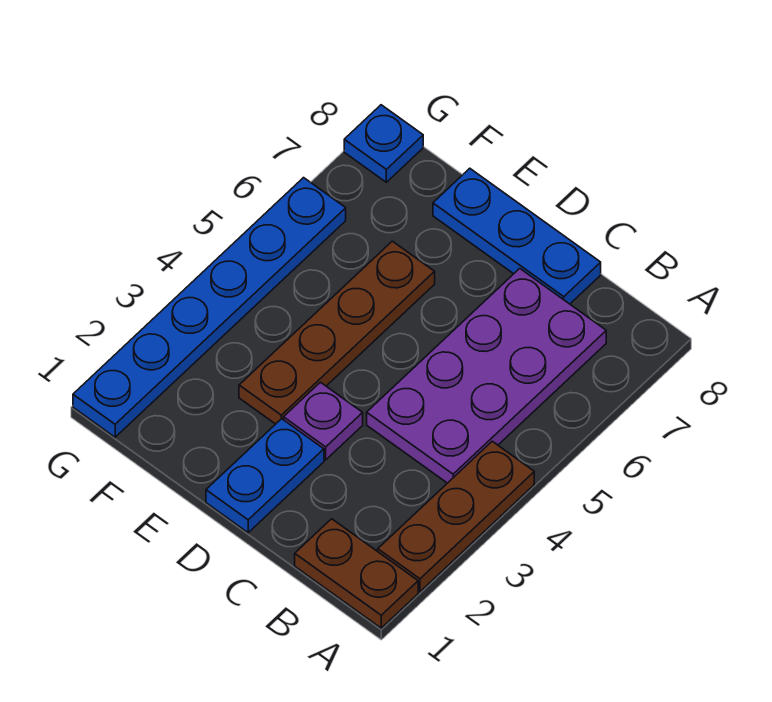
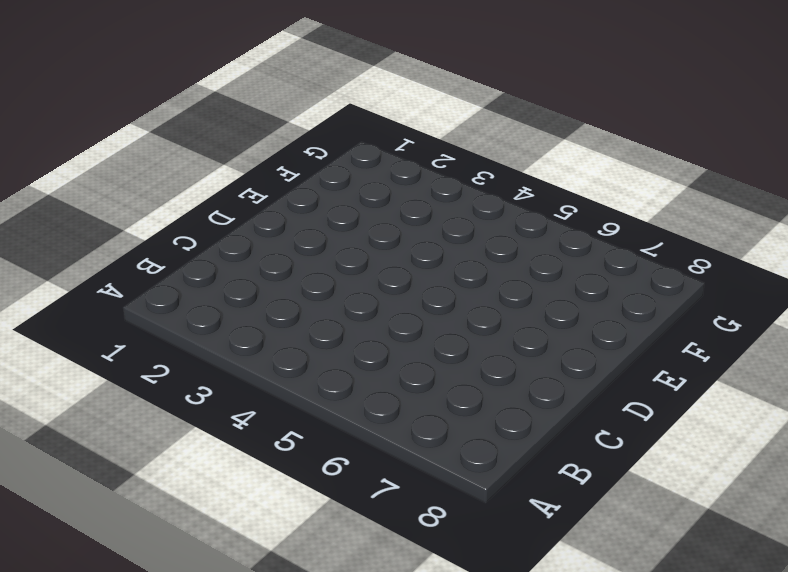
none -> brown 1x2 plate [295,519,418,628]
none -> brown 1x3 plate [378,441,534,592]

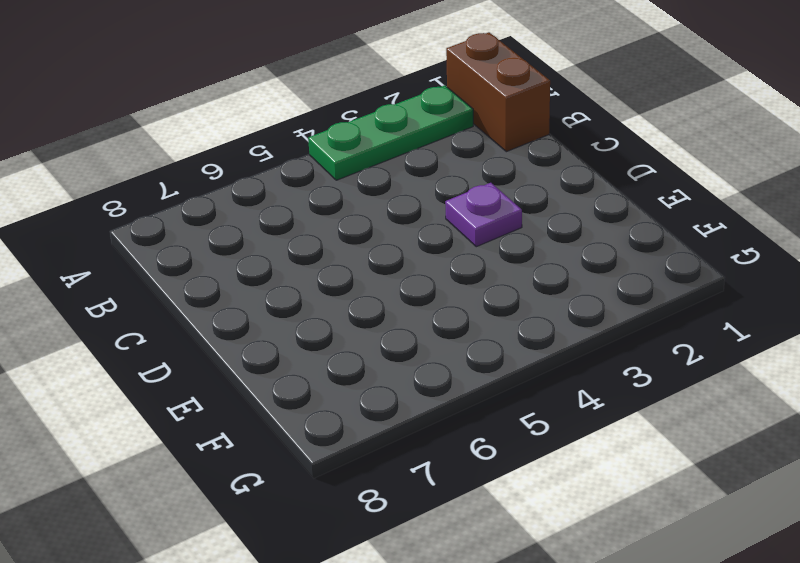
brown 1x2 brick [446,32,550,152] -> brown 1x2 plate [295,519,418,628]
green 1x3 plate [308,85,473,180] -> brown 1x3 plate [378,441,534,592]
none -> purple 2x4 plate [367,269,606,483]
none -> blue 1x3 plate [433,168,601,304]

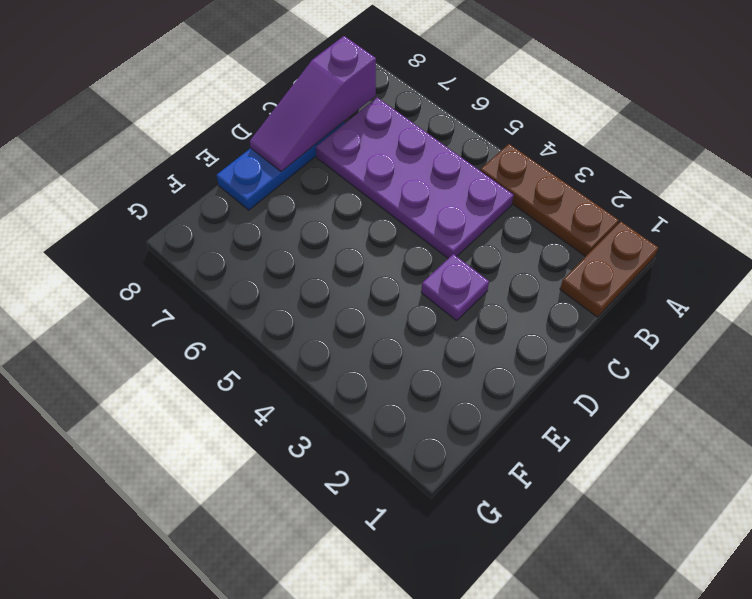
purple 1x3 slope [250,36,376,172] -> none
none -> blue 1x2 plate [206,419,324,533]
none -> brown 1x4 plate [239,241,435,424]

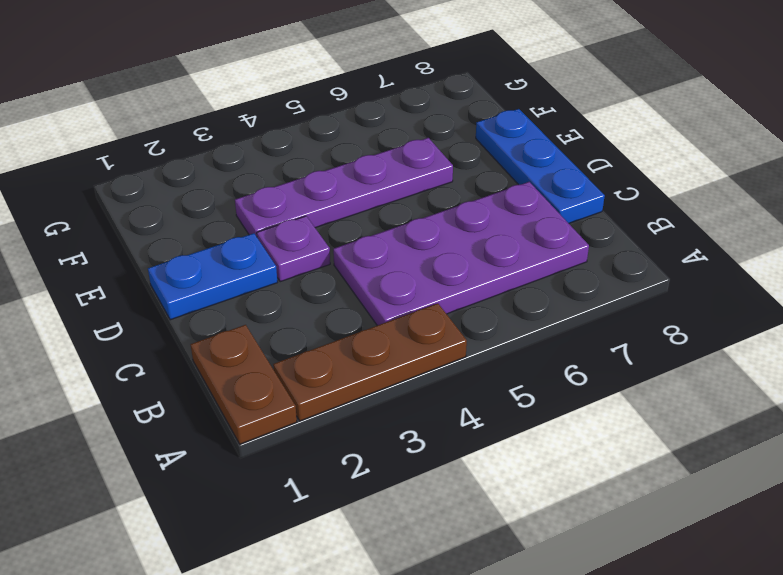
purple 1x4 plate [235,138,453,237] -> brown 1x4 plate [239,241,435,424]
none -> blue 1x6 plate [73,178,346,437]
none -> blue 1x1 plate [344,105,423,182]

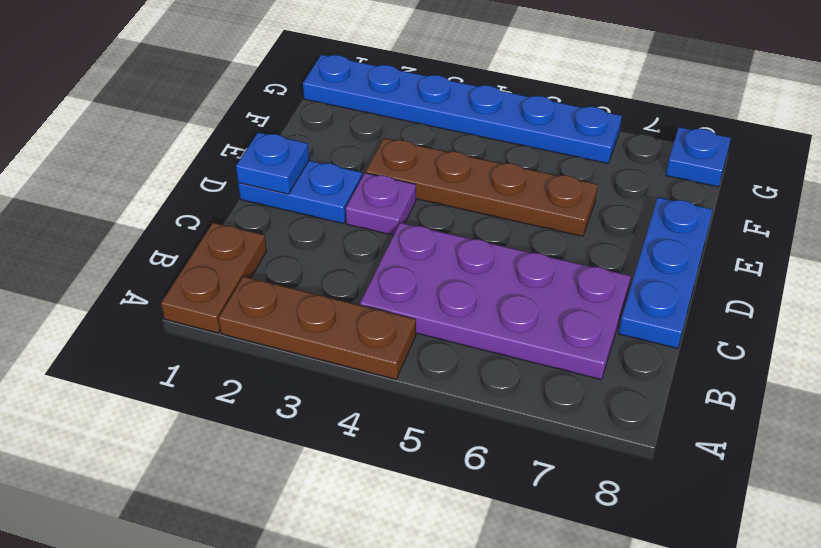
blue 1x1 plate [236,132,309,194] -> none

